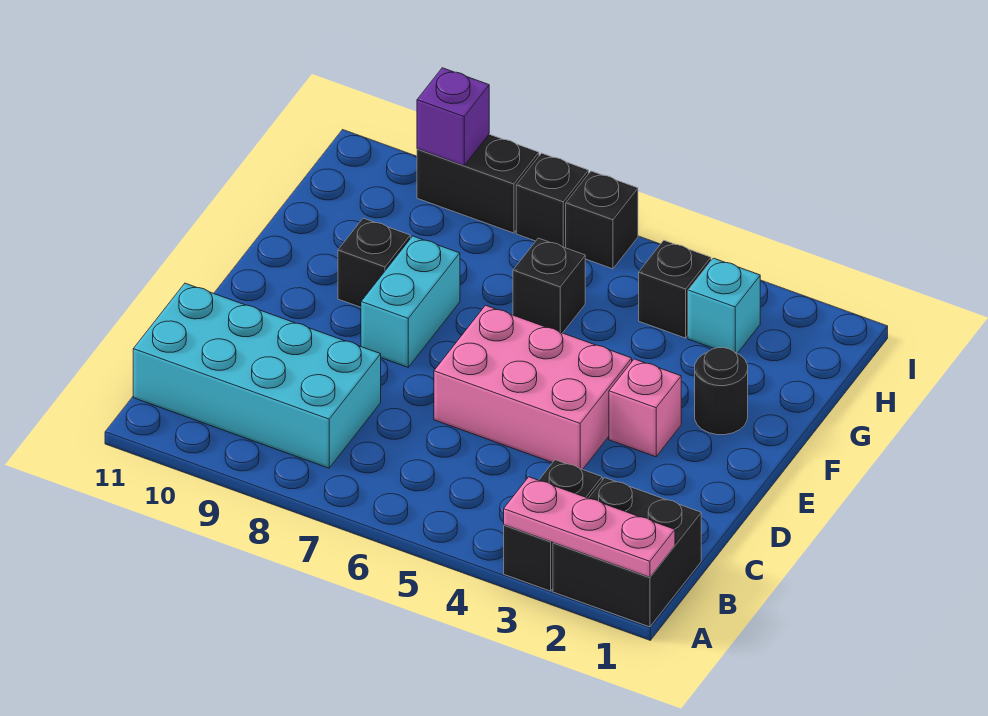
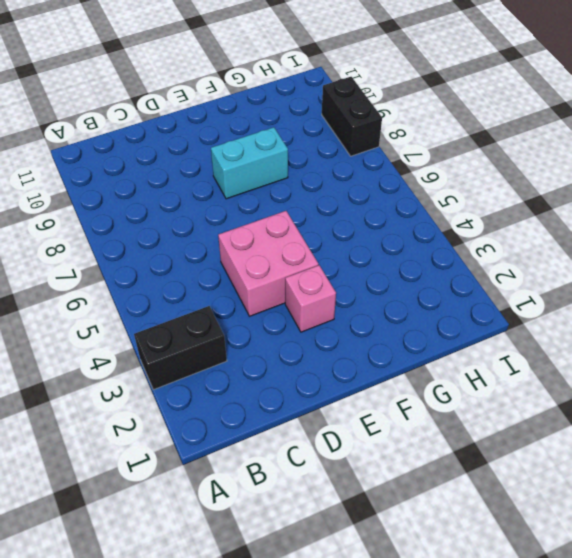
pink 2x2 brick [218,211,318,316] -> pink 2x3 brick [434,305,632,470]
none -> black 2x2 brick [553,478,701,627]
none -> cyan 2x4 brick [133,283,381,468]
none -> black 1x1 round brick [695,348,748,435]

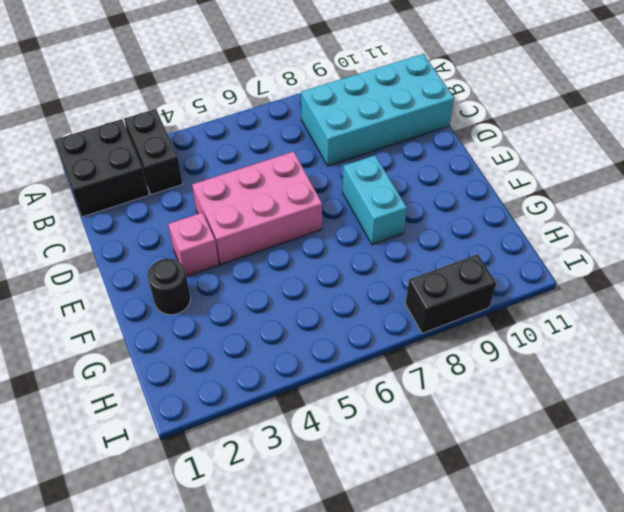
none -> black 1x1 brick [338,218,410,307]
none -> black 1x1 brick [513,238,585,333]
none -> cyan 1x1 brick [688,258,760,353]

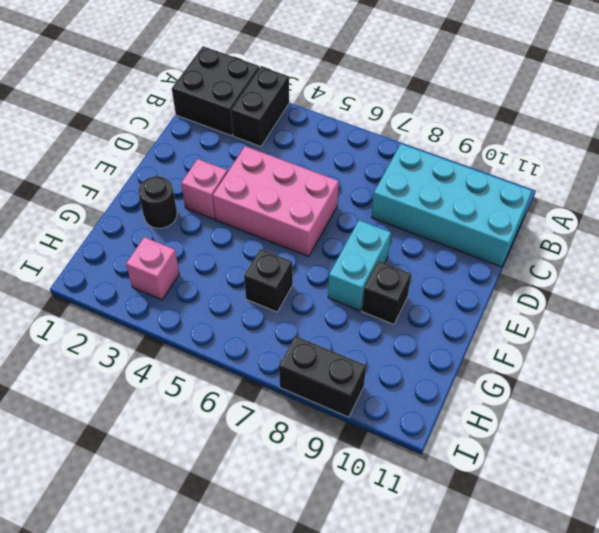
pink 1x1 brick [126,237,179,300] -> cyan 1x1 brick [688,258,760,353]
none -> black 1x1 brick [639,241,711,338]
none -> black 1x1 brick [566,171,638,269]
none -> black 1x1 brick [516,153,589,248]

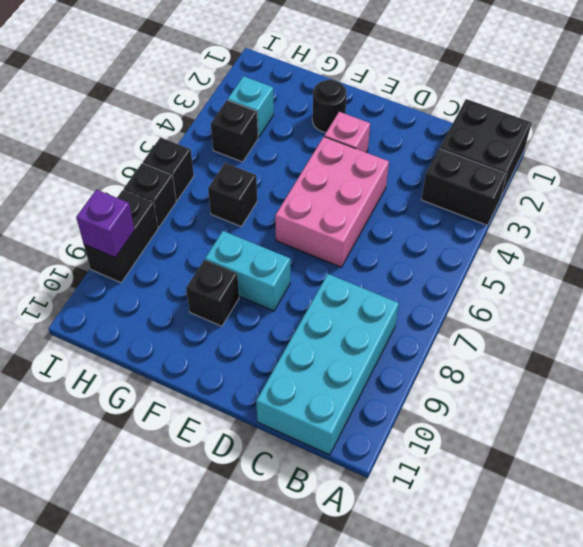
none -> pink 1x3 plate [504,477,675,577]

